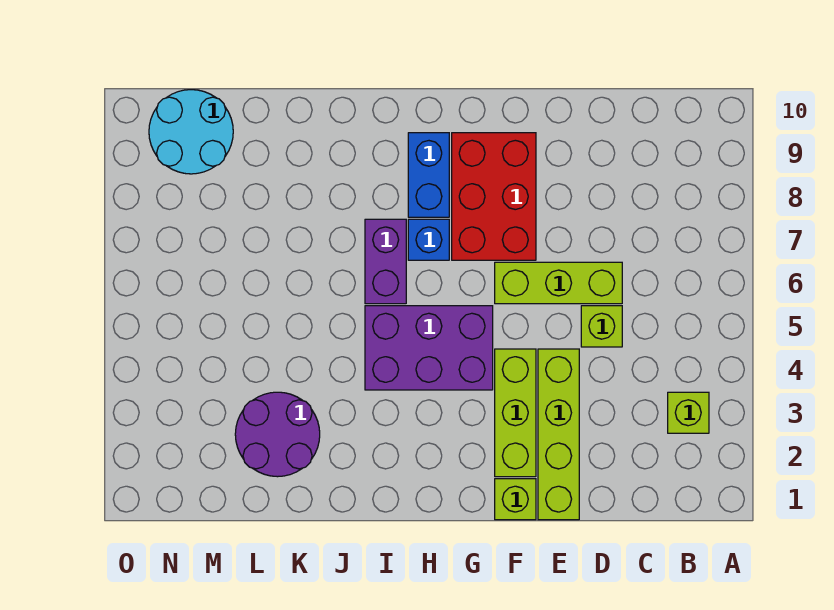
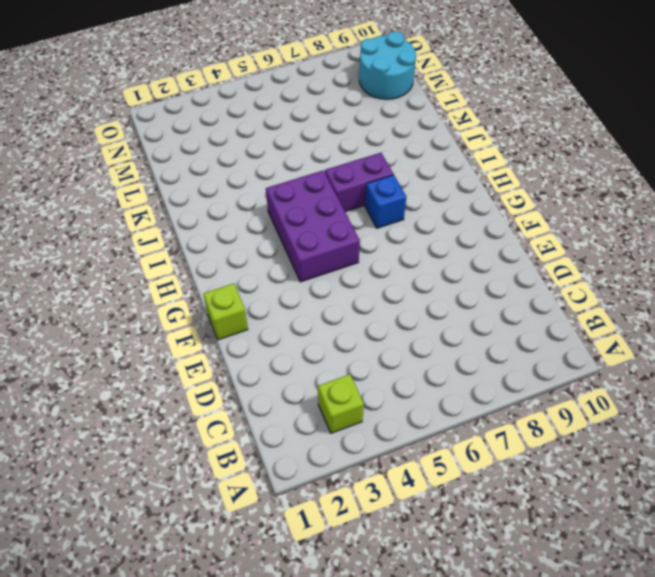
none -> lime 1x1 brick [581,306,622,347]
none -> lime 1x3 brick [495,262,622,304]
none -> lime 1x4 brick [538,349,579,520]

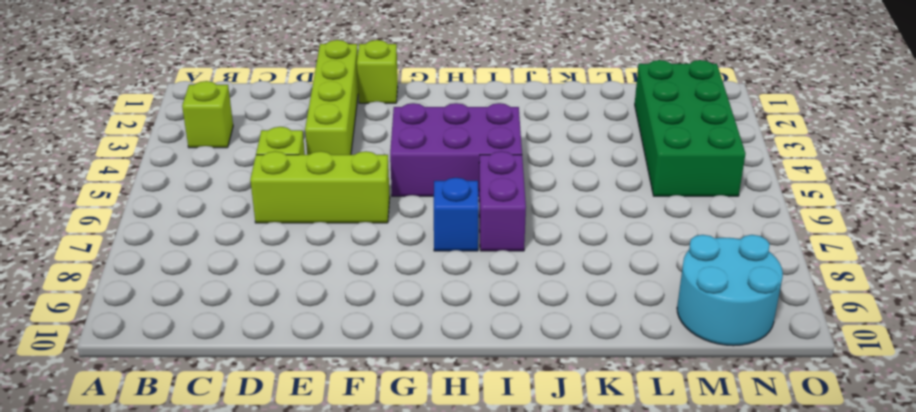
green 2x4 brick [635,60,745,196] -> none
none -> lime 1x3 brick [495,349,536,477]
none -> red 2x3 brick [452,133,536,260]
none -> blue 1x2 brick [408,133,449,217]

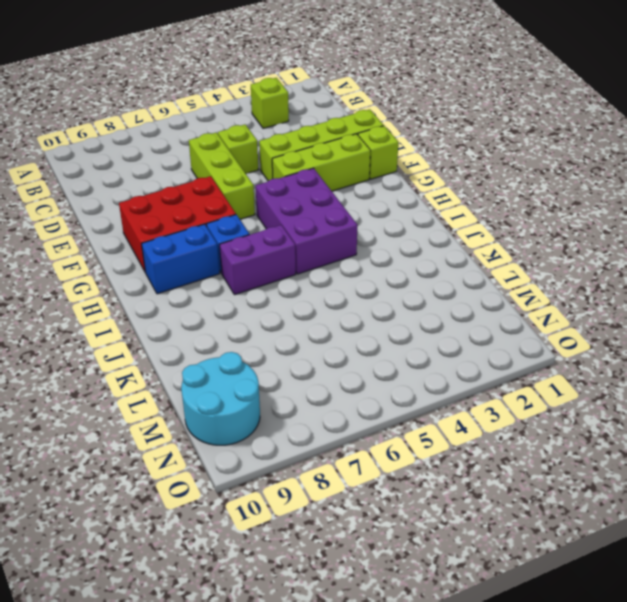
none -> purple 2x2 round brick [235,392,320,477]

